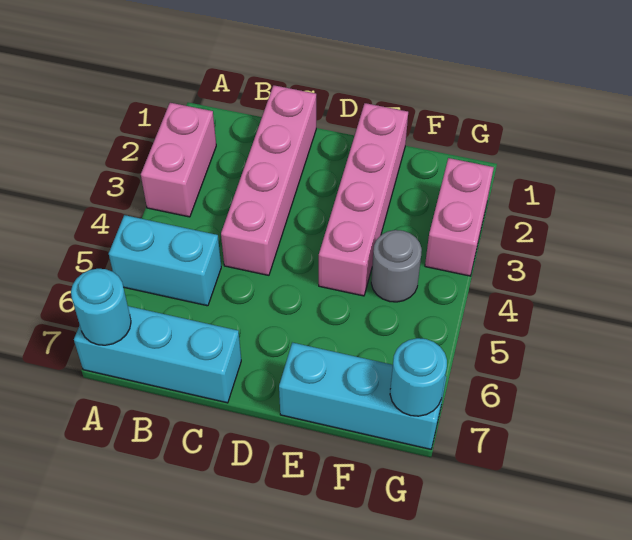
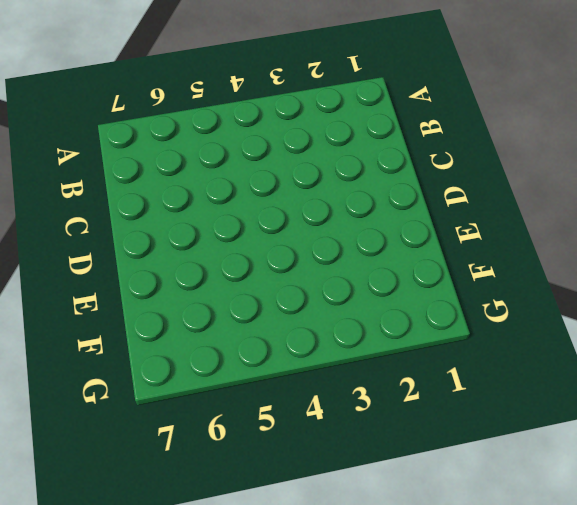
none -> pink 1x2 brick [141,103,216,217]
none -> cyan 1x2 brick [109,215,221,306]

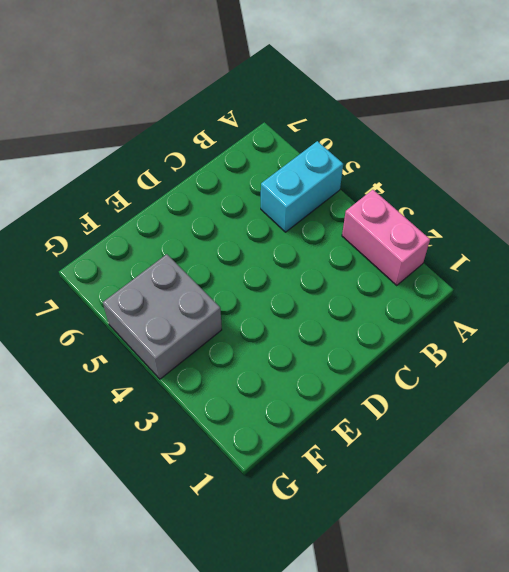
grey 2x2 brick [103,254,222,379] -> grey 1x1 round brick [371,230,422,302]
none -> cyan 1x3 brick [74,306,241,403]
none -> pink 1x4 brick [221,85,316,275]

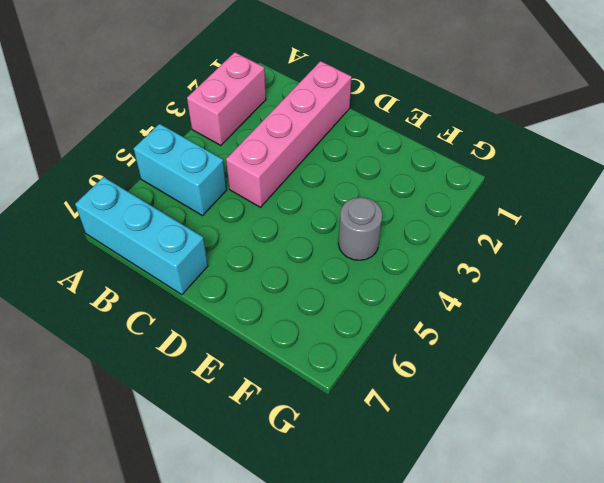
none -> pink 1x4 brick [319,103,408,296]
none -> cyan 1x3 brick [279,343,446,449]

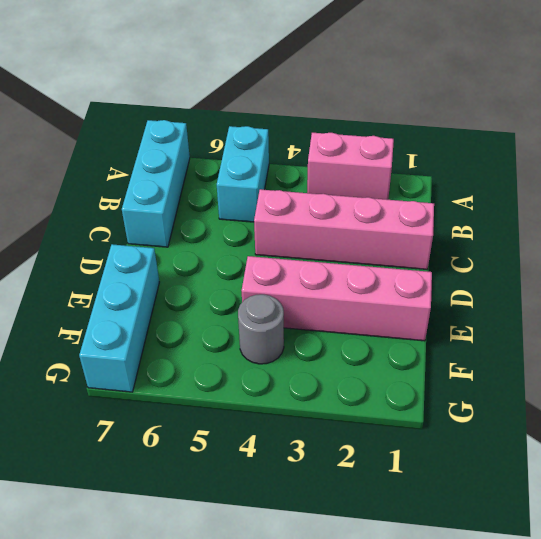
none -> pink 1x2 brick [425,158,494,276]
none -> cyan 1x1 round brick [71,269,131,345]

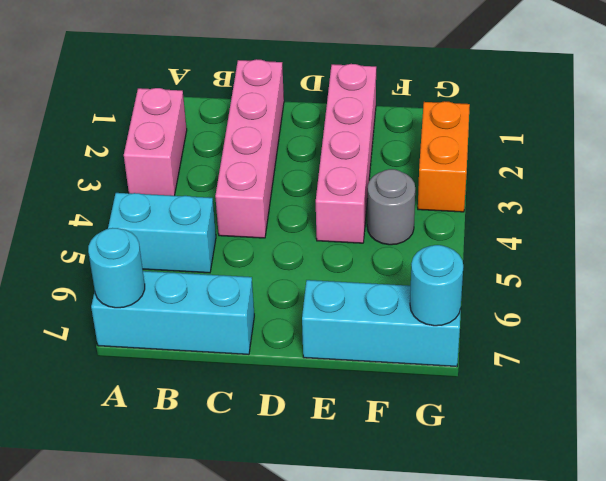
orange 1x2 brick [418,101,470,212] -> pink 1x2 brick [425,158,494,276]

